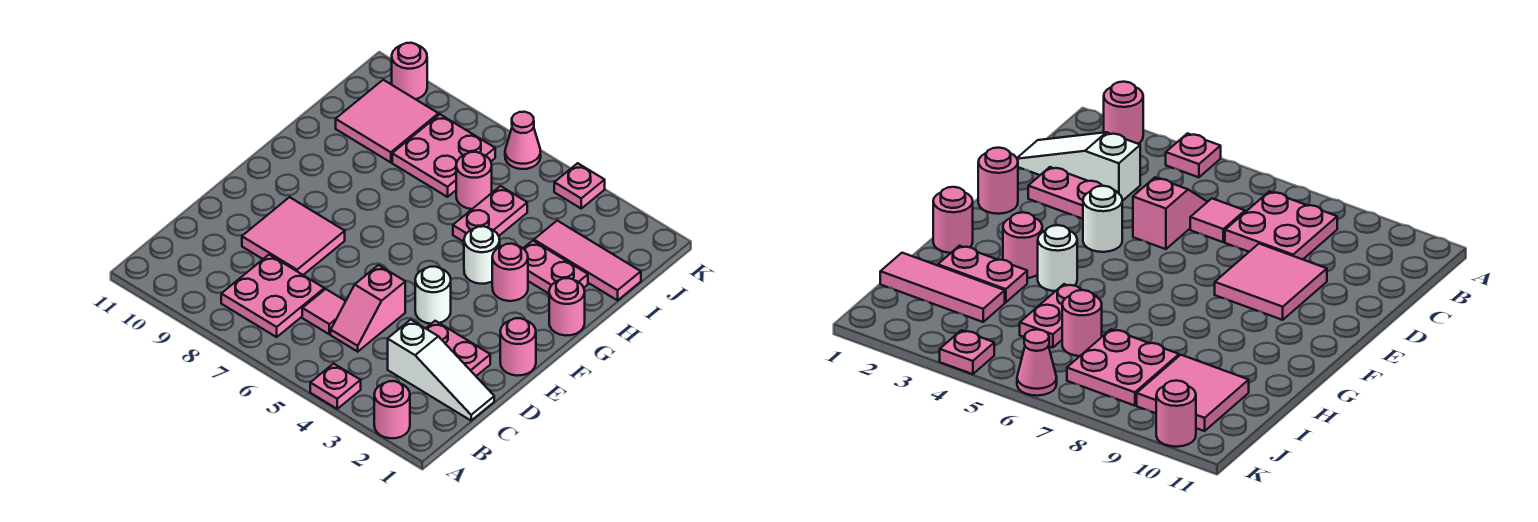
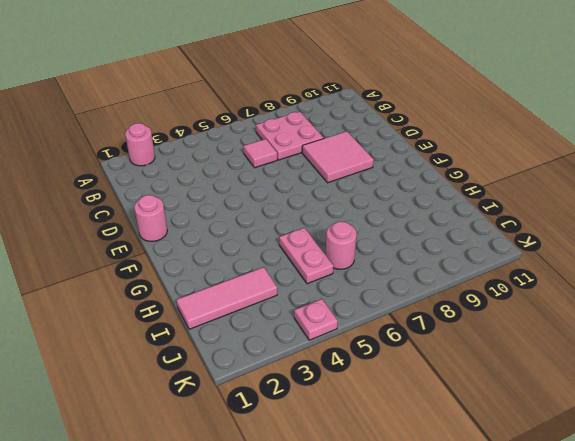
none -> pink 1x1 plate [310,364,361,409]
none -> white 1x3 slope [388,320,494,421]
none -> pink 1x2 slope [331,265,405,352]

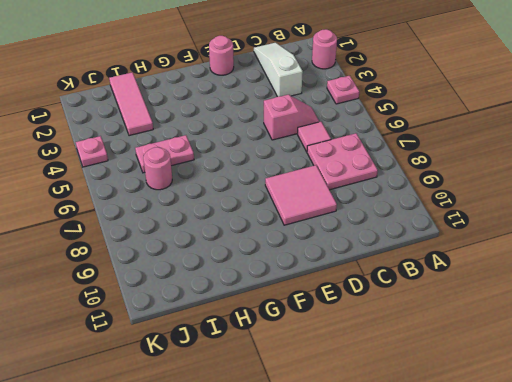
none -> pink 1x2 plate [426,321,490,376]
none -> white 1x1 round brick [415,267,451,324]
none -> pink 1x1 round brick [549,278,585,336]

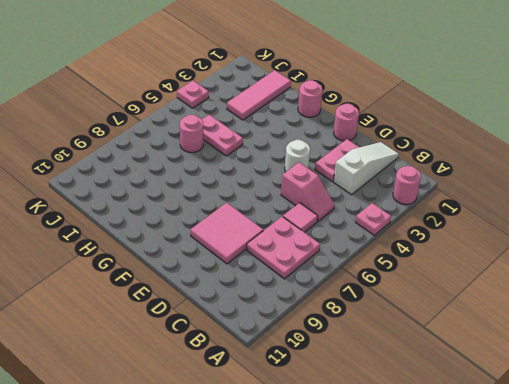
none -> pink 1x1 round brick [492,244,528,301]
none -> white 1x1 round brick [464,226,500,284]
none -> pink 1x2 plate [523,241,588,294]

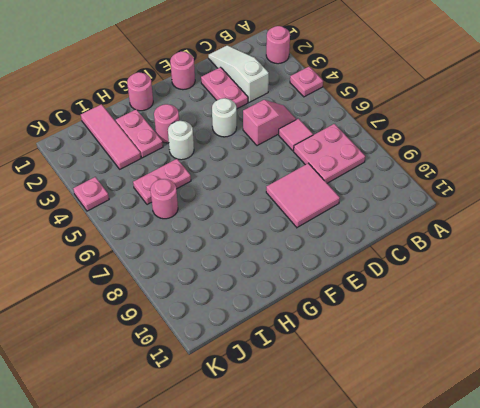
none -> pink 2x2 plate [392,114,495,197]
none -> pink 2x2 tile [336,80,438,162]
none -> pink 1x1 cone [505,112,541,169]

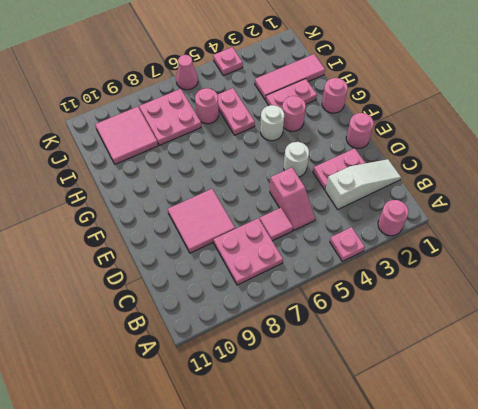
none -> pink 1x1 round brick [392,43,427,99]

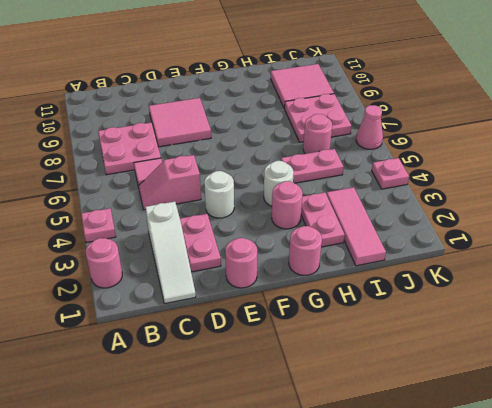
none -> pink 1x1 round brick [392,43,427,99]

